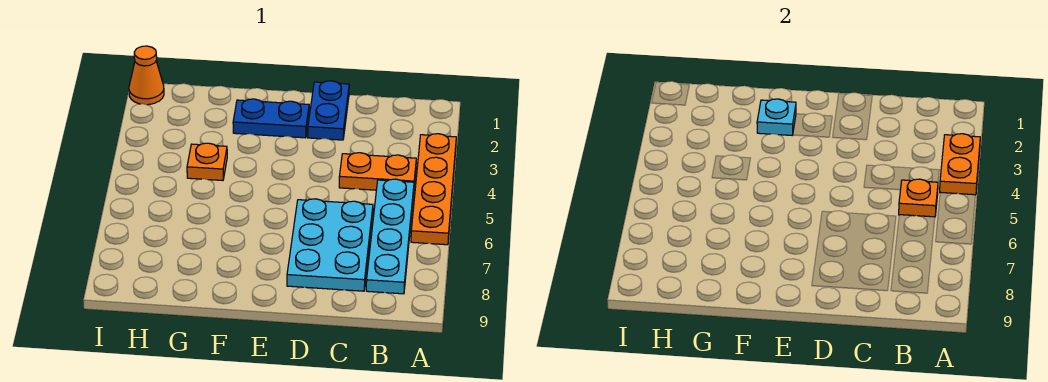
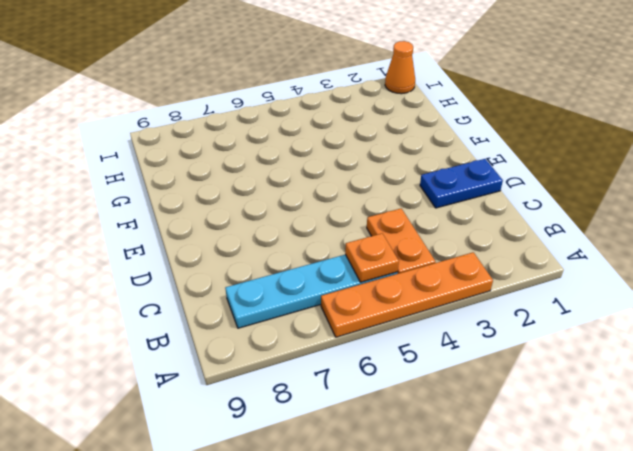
none -> cyan 2x3 plate [287,199,373,291]
none -> blue 1x2 plate [233,99,309,138]

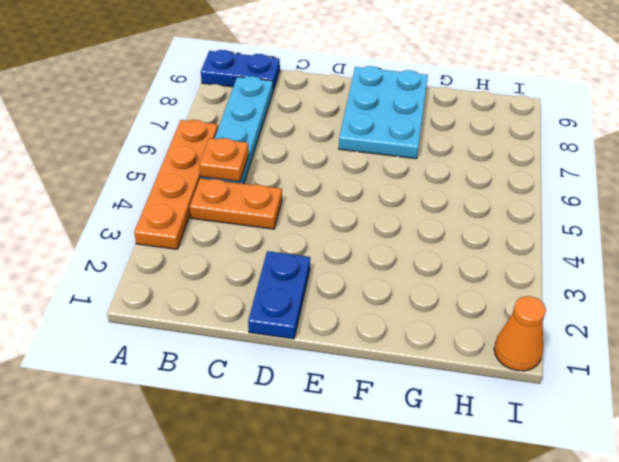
blue 1x2 plate [201,50,280,90] -> blue 1x2 plate moved to [233,99,309,138]
cyan 2x3 plate [339,66,428,159] -> cyan 2x3 plate moved to [287,199,373,291]
none -> orange 1x1 plate [187,143,227,181]
none -> orange 1x2 plate [940,134,980,195]

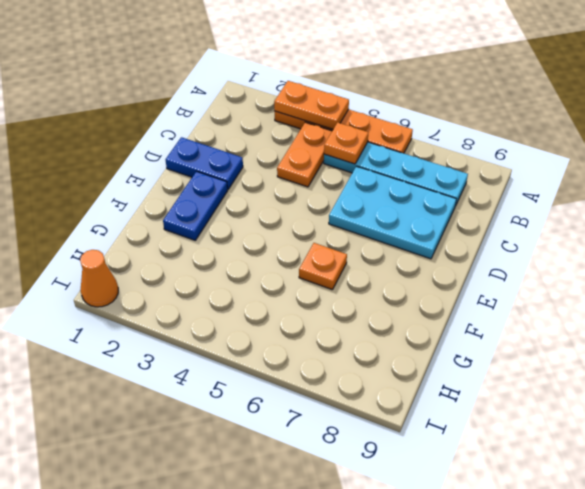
orange 1x1 plate [299,243,347,290] -> orange 1x1 plate moved to [187,143,227,181]
none -> cyan 1x1 plate [757,99,796,136]

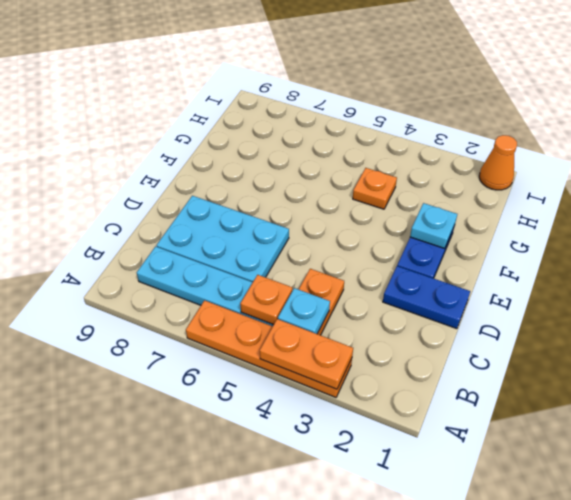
cyan 1x1 plate [278,288,330,334] -> none

